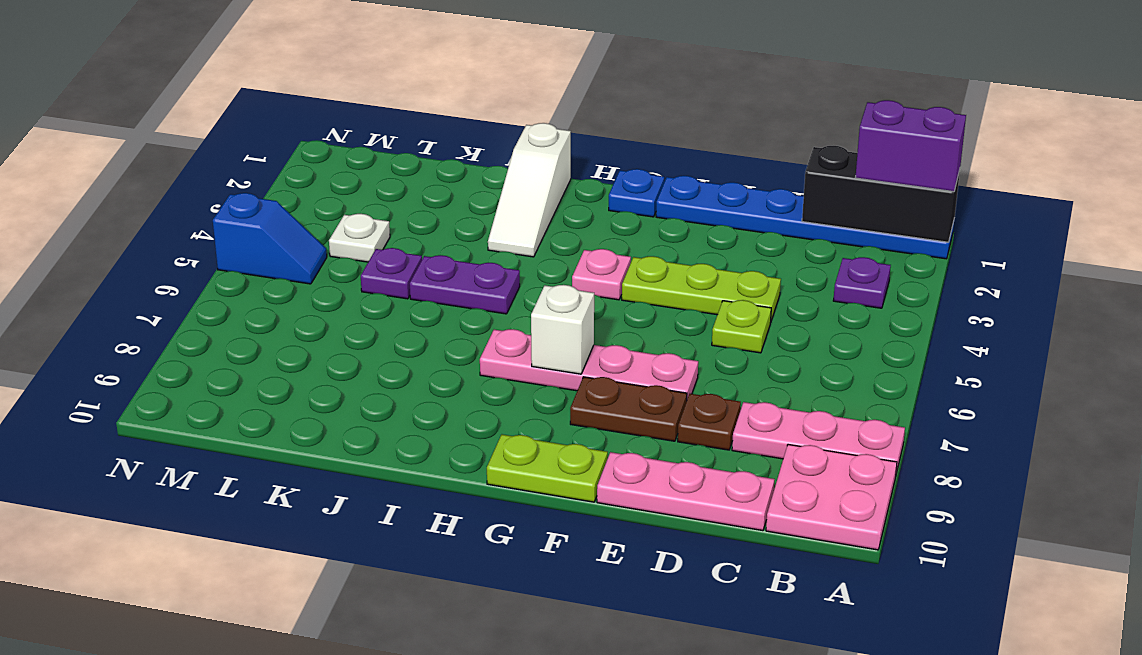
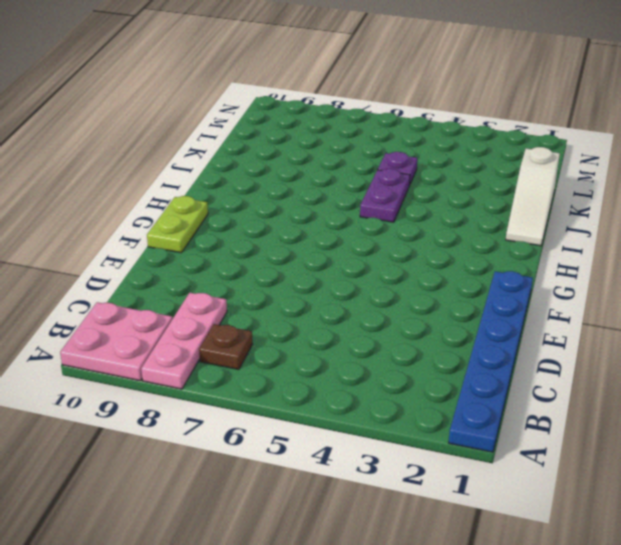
brown 1x1 plate [199,324,252,369] -> brown 1x1 plate moved to [678,394,741,450]
white 1x3 slope [506,147,560,246] -> white 1x3 slope turned to [488,123,571,257]
none -> purple 1x1 plate [833,257,891,308]
none -> pink 1x3 plate [597,452,775,531]
none -> lime 1x3 plate [622,256,781,321]

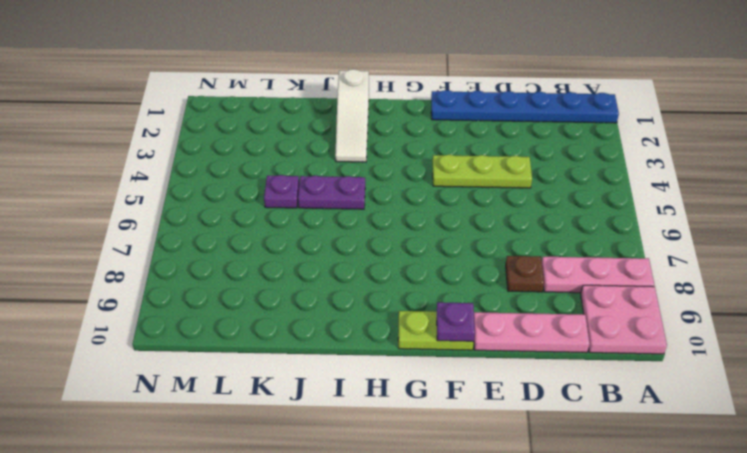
purple 1x1 plate [437,302,475,342] -> purple 1x1 plate moved to [833,257,891,308]
none -> lime 1x1 plate [712,300,771,353]
none -> pink 1x4 plate [480,329,698,399]
none -> brown 1x2 plate [570,377,687,441]

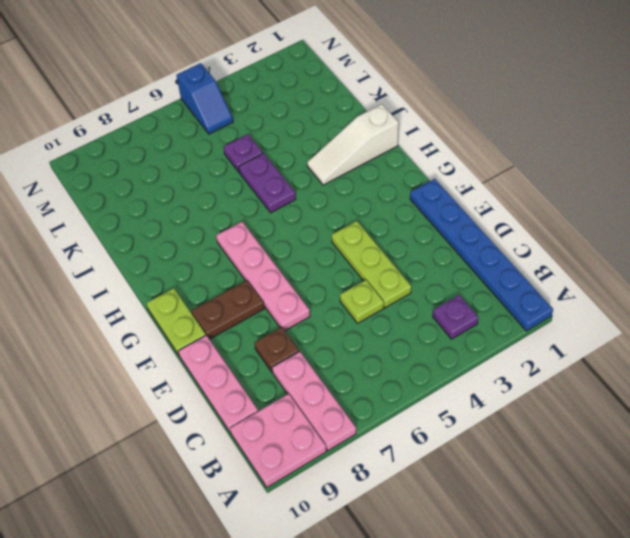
brown 1x2 plate [192,281,264,339] -> brown 1x2 plate turned to [570,377,687,441]
none -> blue 1x1 plate [609,169,664,217]
none -> pink 1x1 plate [572,249,631,300]
none -> white 1x1 plate [329,214,390,262]

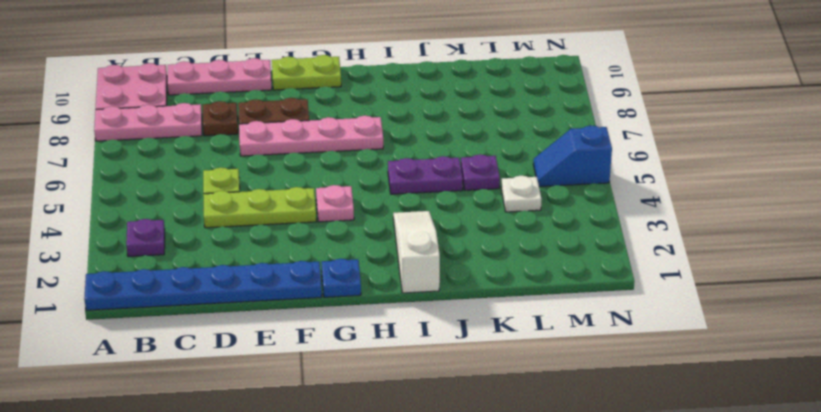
none -> black 1x3 brick [802,146,960,242]
none -> white 1x1 brick [531,285,594,374]
none -> purple 1x2 brick [855,100,966,192]

